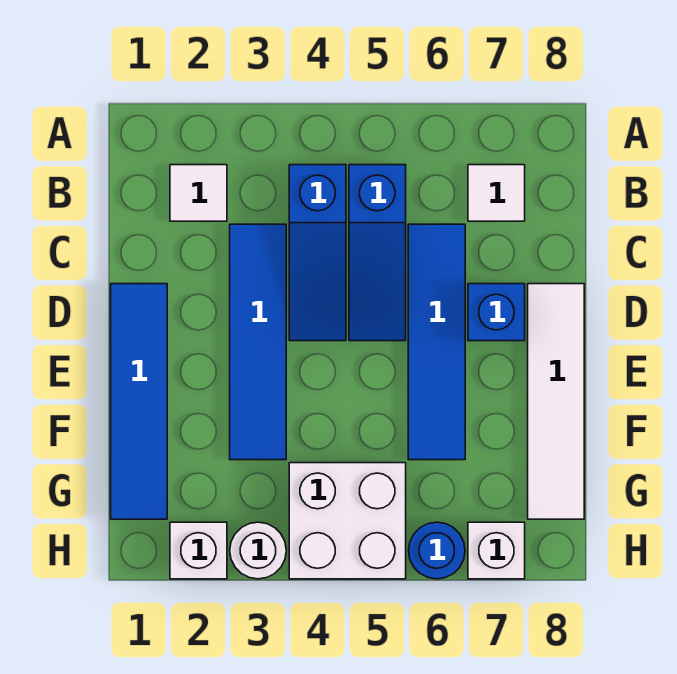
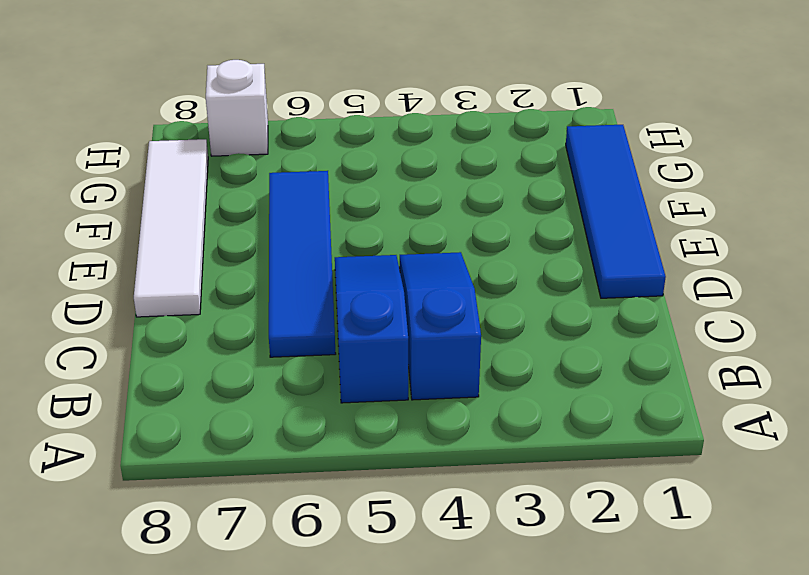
none -> white 1x1 tile [170,165,227,221]
none -> white 1x1 tile [468,165,525,221]
none -> blue 1x4 tile [230,224,286,460]

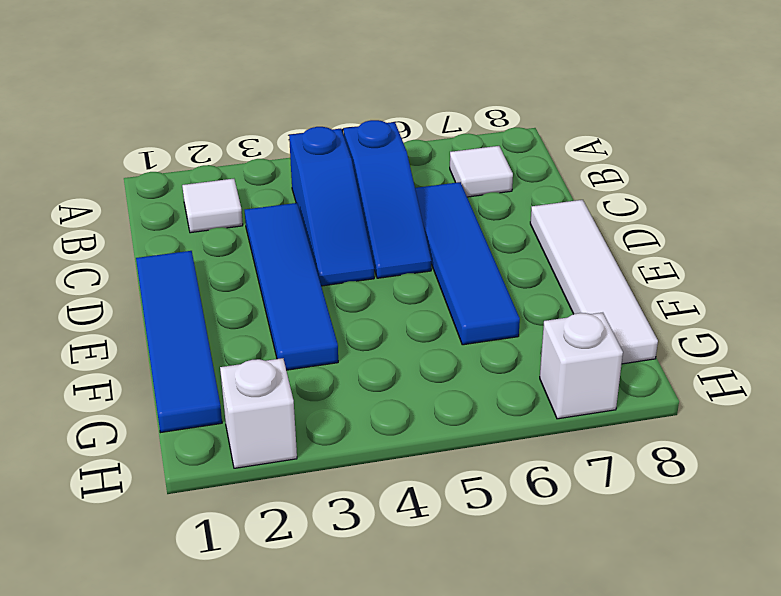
none -> blue 1x1 brick [468,284,525,341]
none -> white 2x2 brick [289,463,406,579]
none -> white 1x1 round brick [230,522,286,579]

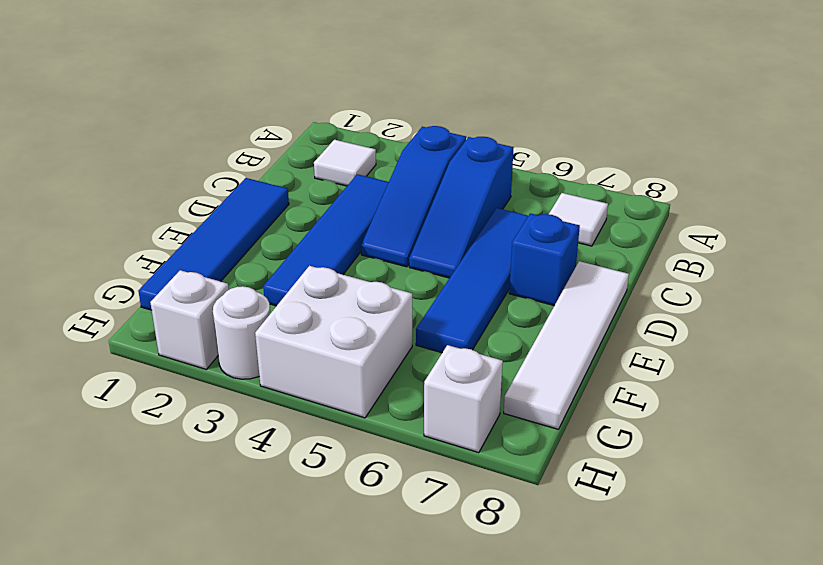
none -> blue 1x1 round brick [409,522,465,579]

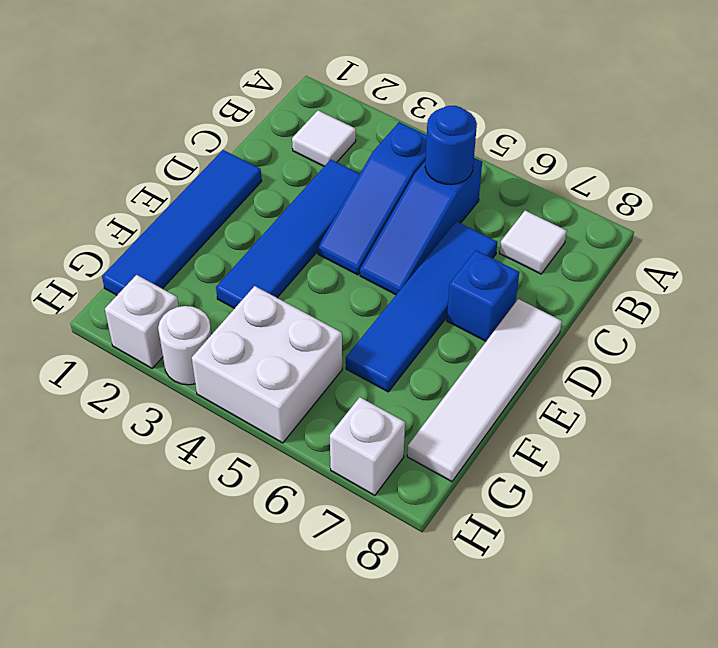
blue 1x1 round brick [425,106,477,185] -> blue 1x1 round brick moved to [409,522,465,579]

